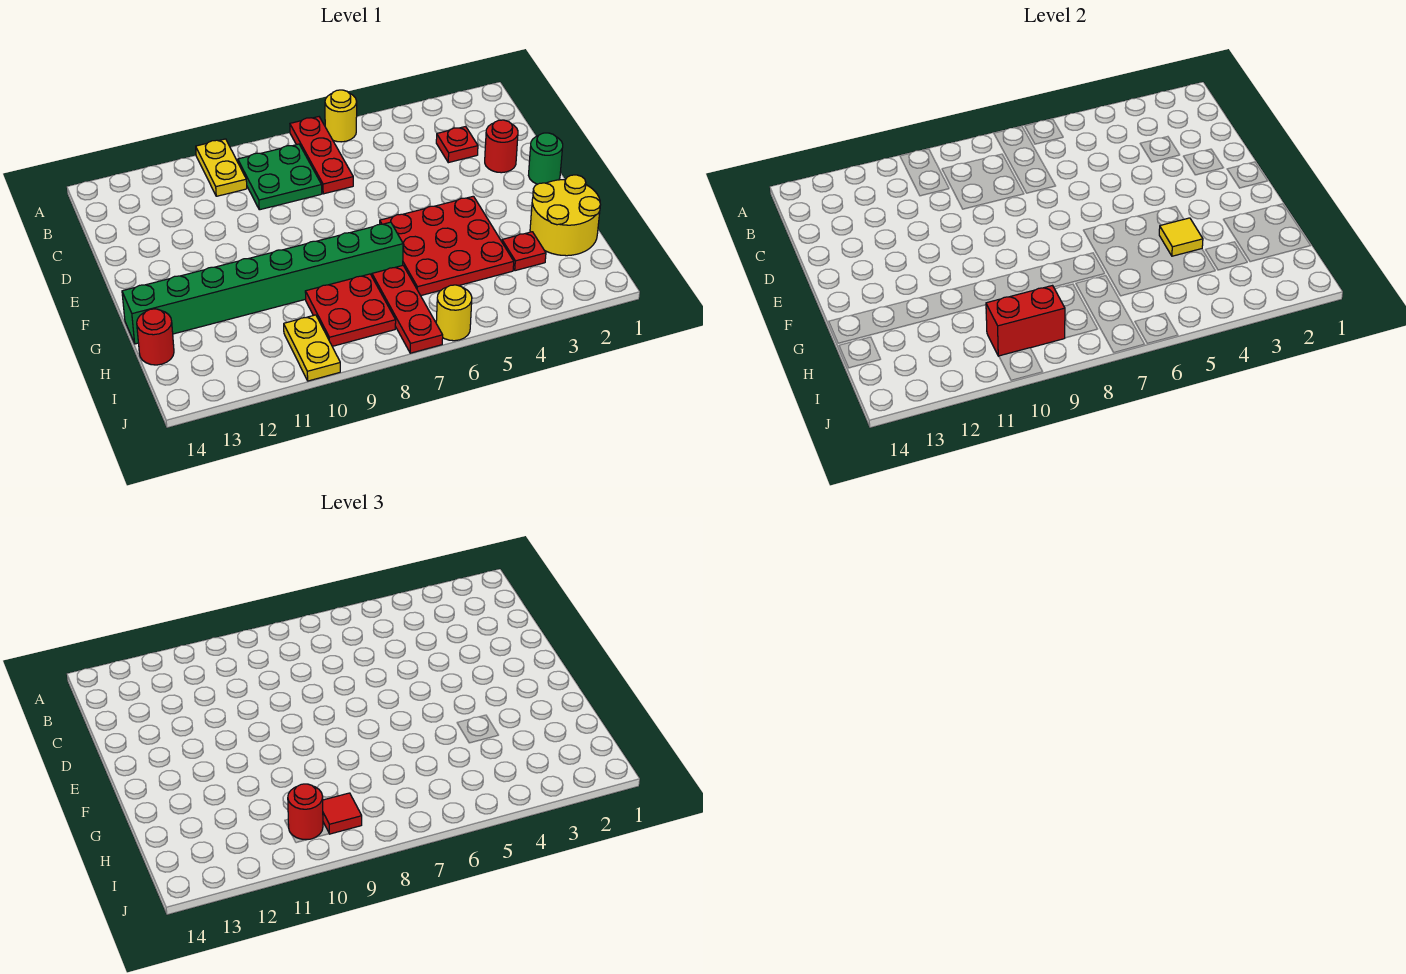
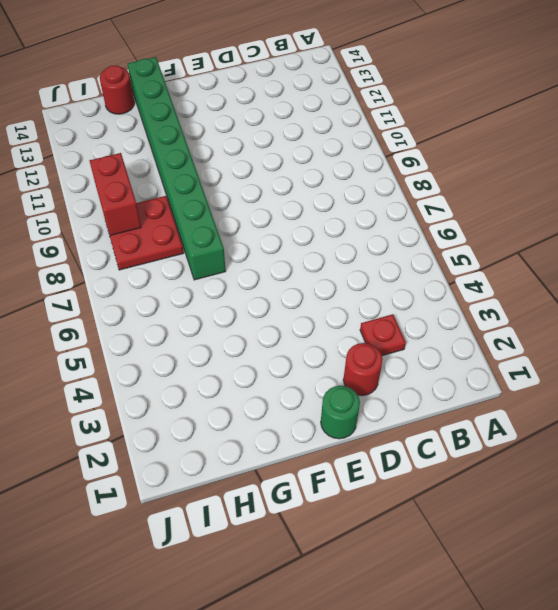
none -> yellow 1x1 round brick [325,90,357,142]
none -> red 1x3 plate [290,117,353,194]
none -> yellow 1x2 plate [196,139,247,196]

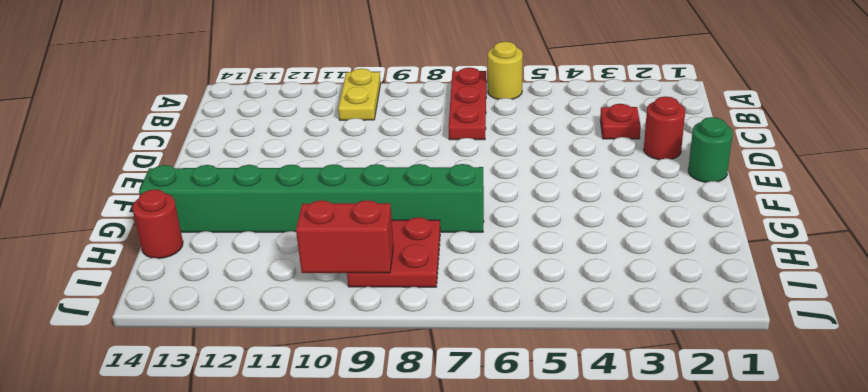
none -> green 2x2 plate [238,144,322,210]
none -> red 3x3 plate [380,196,514,296]
none -> yellow 2x2 round brick [530,175,601,256]

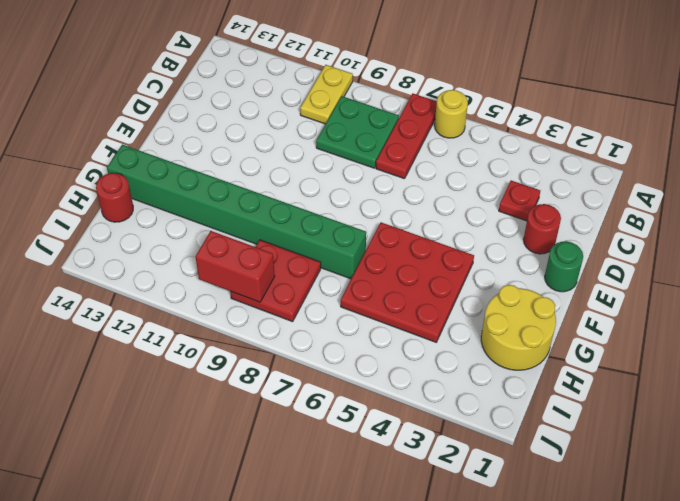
none -> red 1x1 plate [502,232,546,271]
none -> red 1x3 plate [372,266,443,353]
none -> yellow 1x2 plate [284,315,340,381]

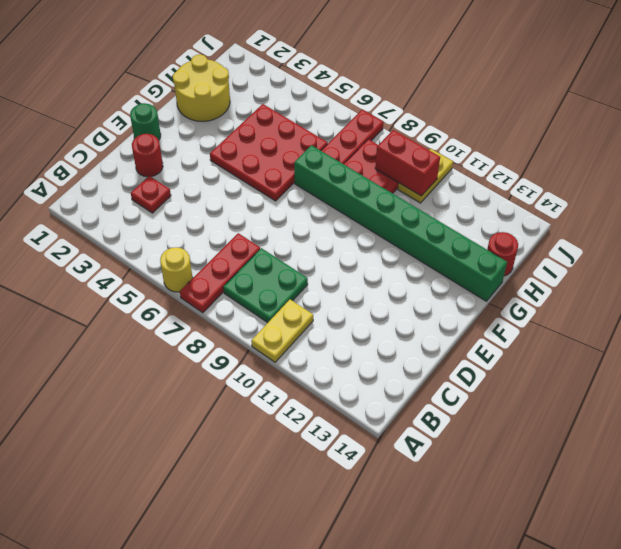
none -> red 1x1 plate [502,232,546,271]
none -> yellow 1x1 round brick [436,285,472,341]
none -> yellow 1x1 tile [1159,218,1203,256]

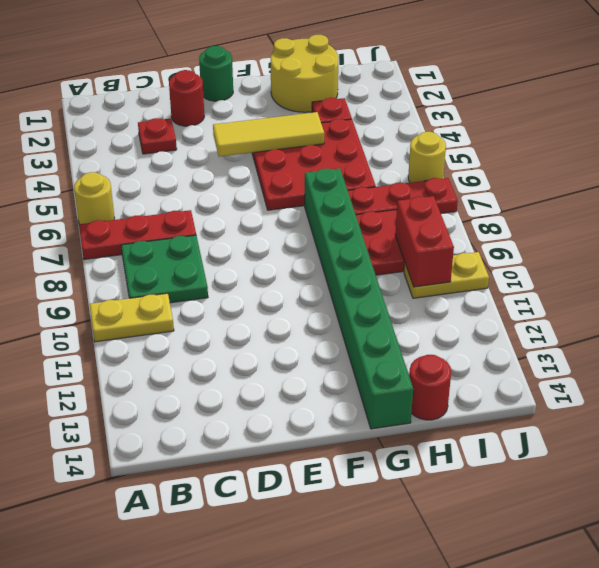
yellow 1x3 tile [213,112,324,157] -> yellow 1x1 tile [1159,218,1203,256]
none -> red 1x1 tile [323,793,362,834]
none -> red 1x1 round brick [288,784,323,840]

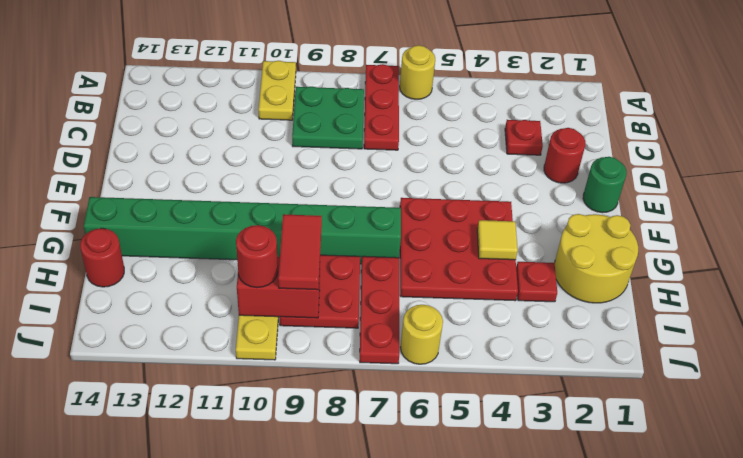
red 1x2 tile [278,214,322,290] -> red 1x1 tile [323,793,362,834]

